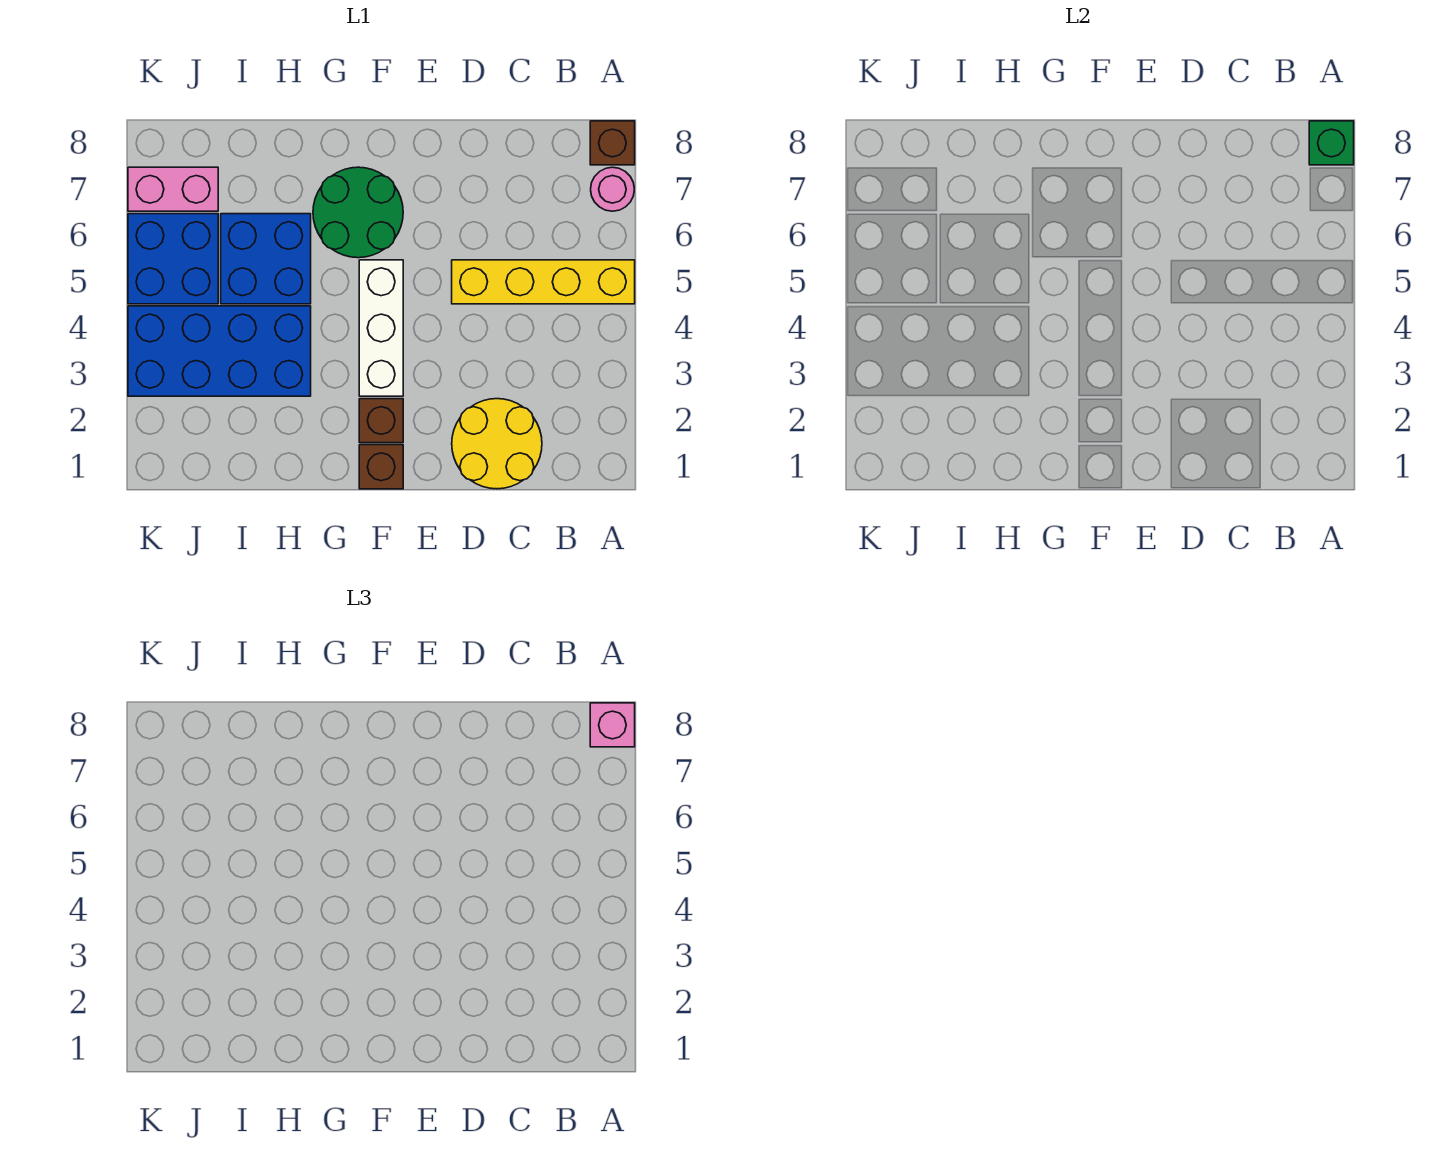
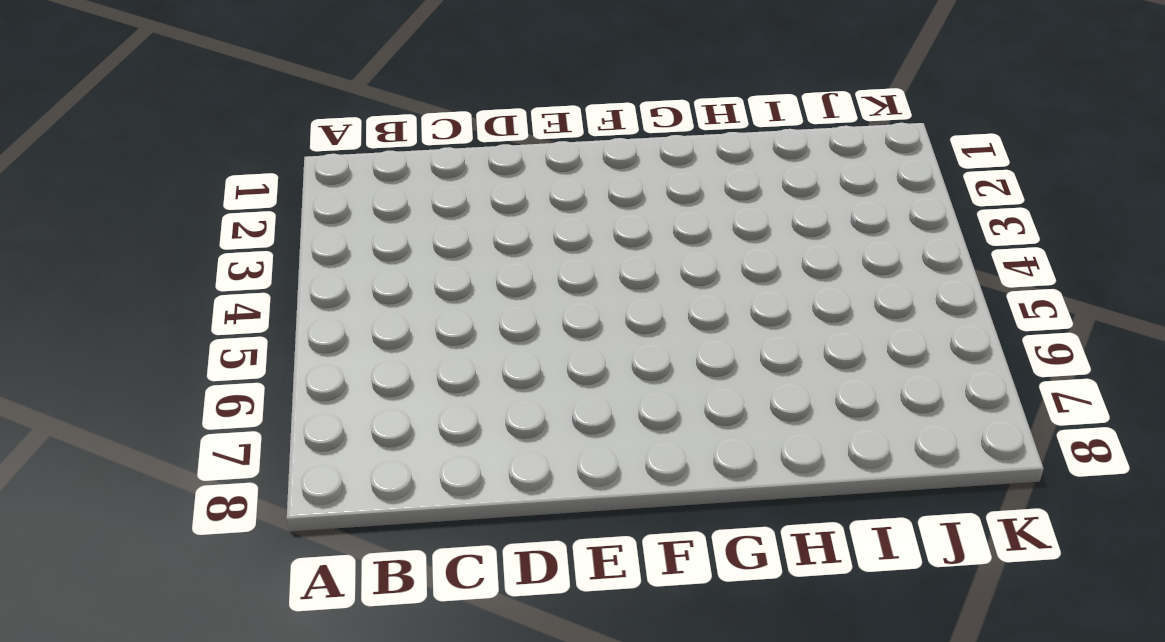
none -> yellow 1x4 brick [452,260,635,304]
none -> pink 1x1 round brick [591,167,634,211]
none -> brown 1x1 brick [590,121,635,165]

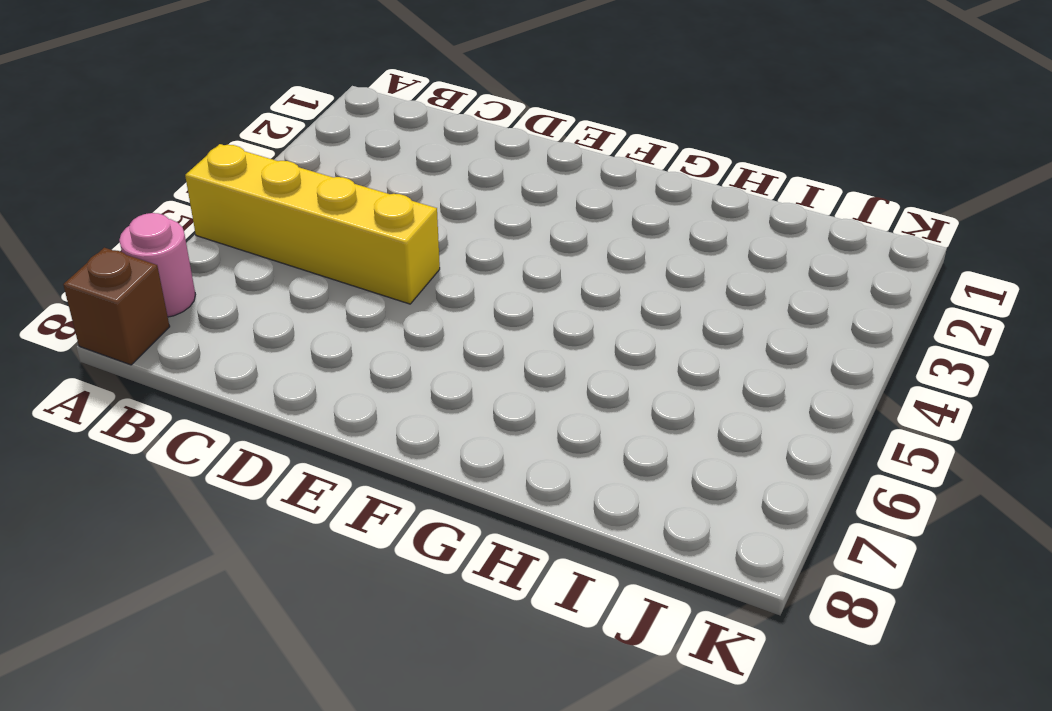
none -> yellow 2x2 round brick [452,399,542,489]
none -> brown 1x1 brick [359,445,403,489]
none -> brown 1x1 brick [359,399,403,443]

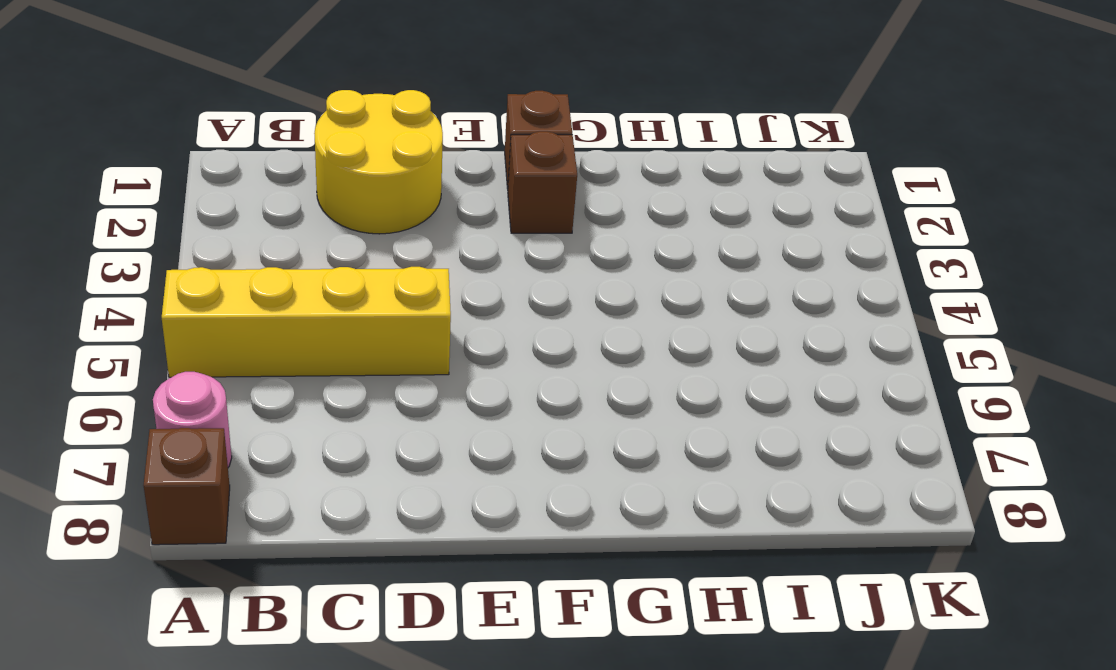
none -> white 1x3 brick [359,260,403,396]
none -> green 2x2 round brick [313,167,403,258]
none -> blue 2x4 brick [128,306,311,396]

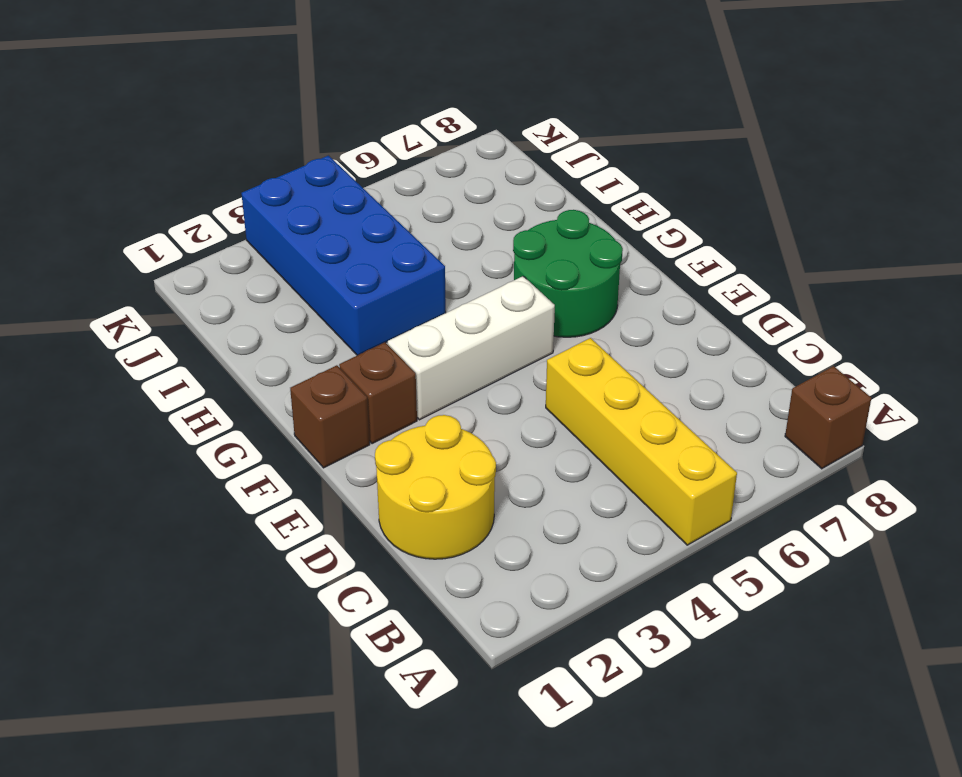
none -> pink 1x1 round brick [591,167,634,211]
none -> blue 2x2 brick [221,214,311,304]
none -> blue 2x2 brick [128,214,218,304]

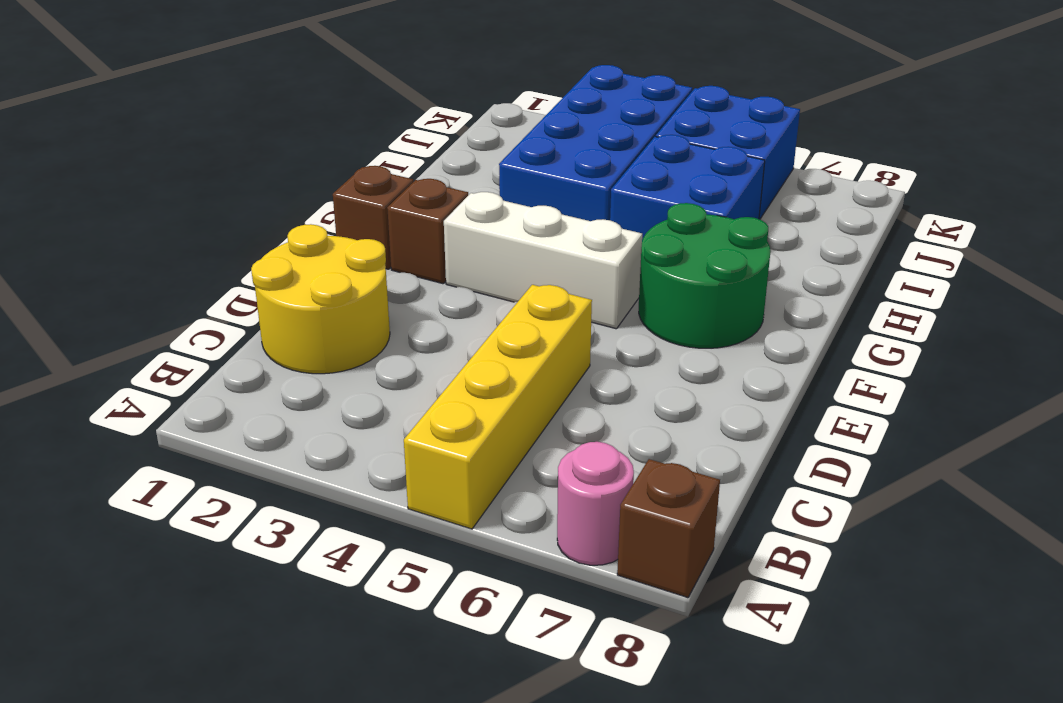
none -> pink 1x2 brick [128,167,218,211]
none -> green 1x1 brick [1309,121,1354,165]
none -> pink 1x1 brick [590,703,635,747]

